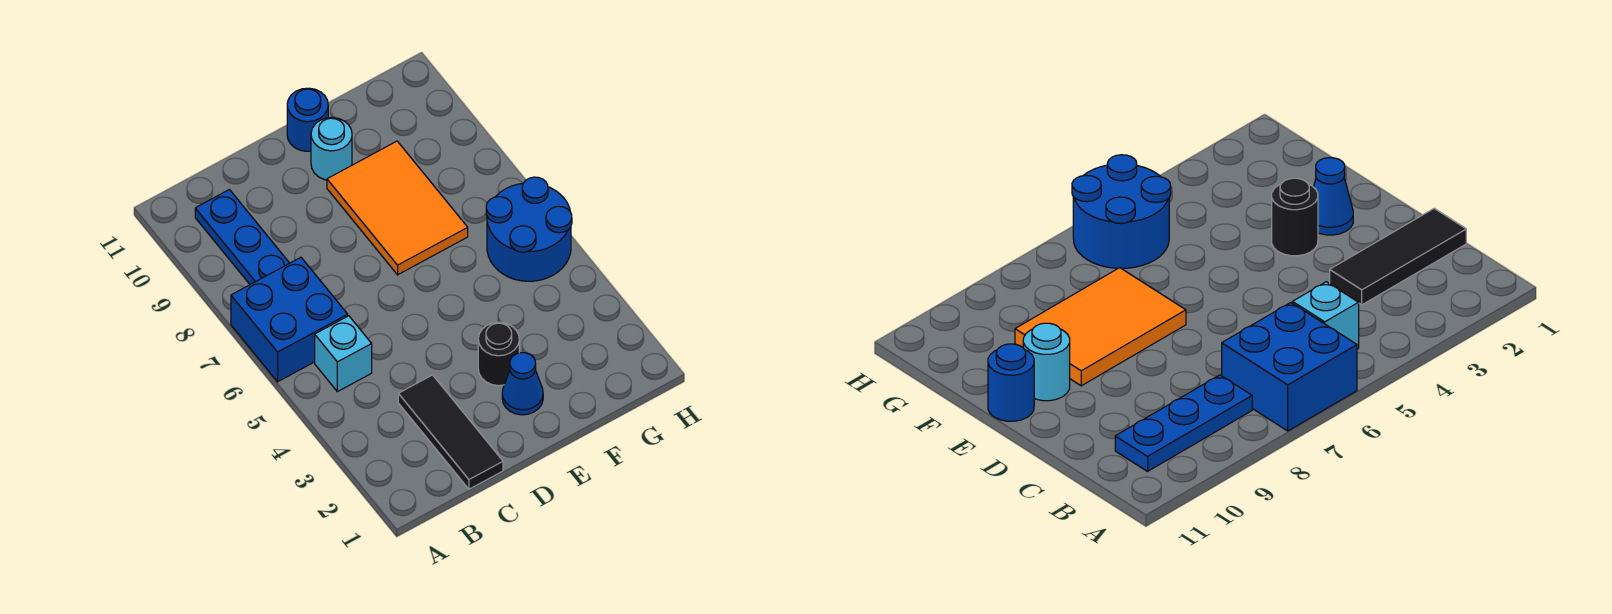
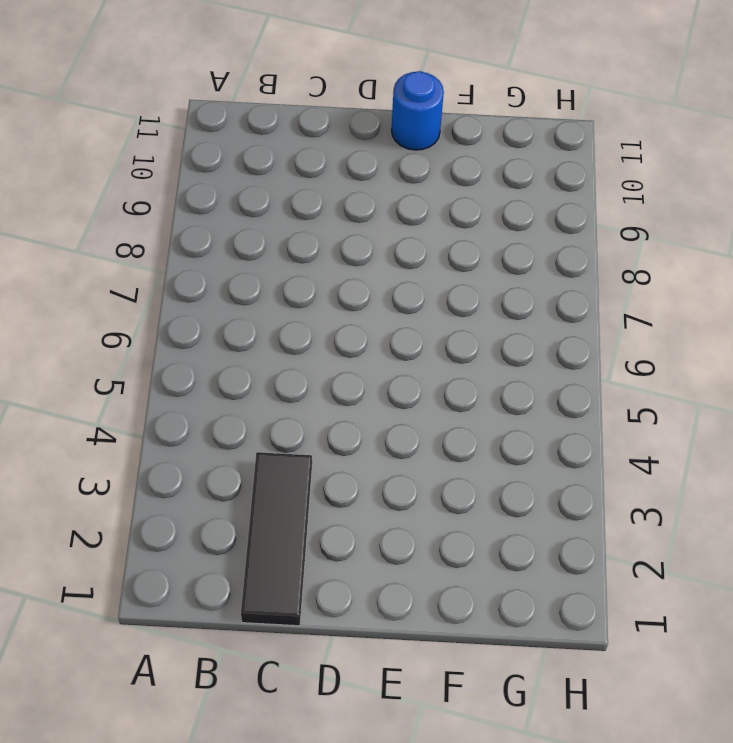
none -> blue 2x2 brick [231,257,348,382]
none -> cyan 1x1 brick [315,316,372,392]

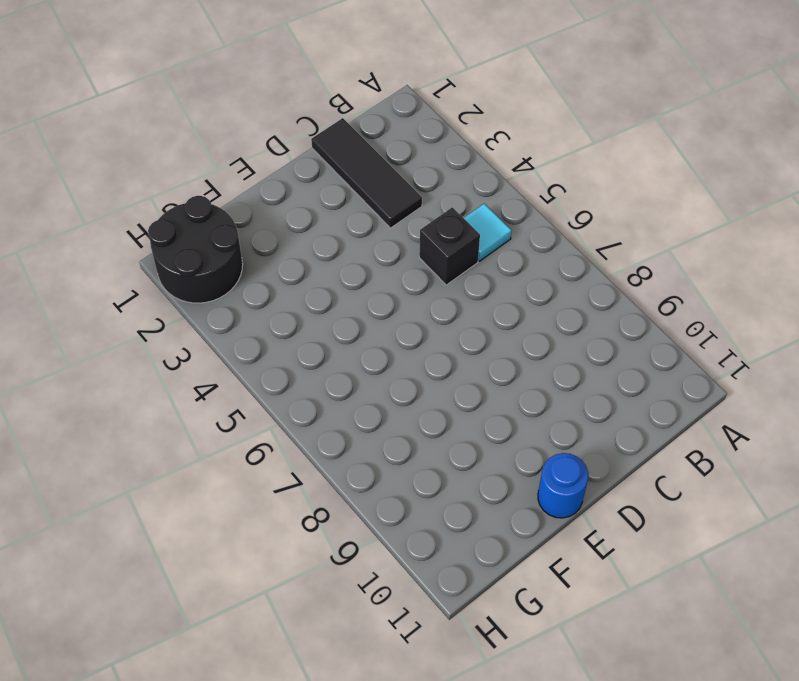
cyan 1x1 tile [464,204,512,261] -> cyan 1x1 brick [315,316,372,392]
black 1x1 brick [419,207,480,285] -> none
black 2x2 round brick [148,196,243,303] -> none
none -> blue 2x2 brick [231,257,348,382]
none -> blue 1x3 plate [195,190,289,284]

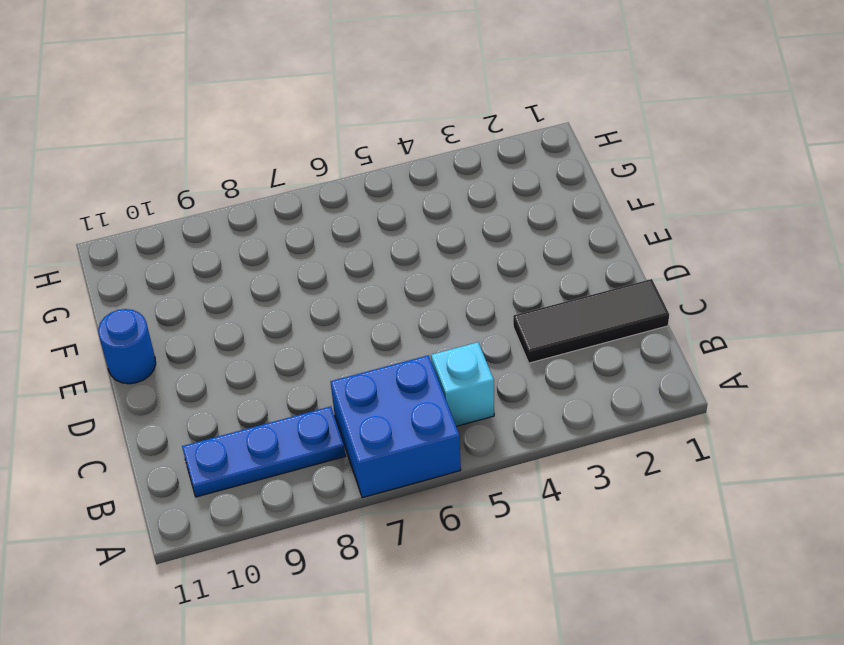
none -> blue 1x1 cone [502,353,543,415]
none -> black 1x1 round brick [478,322,519,386]

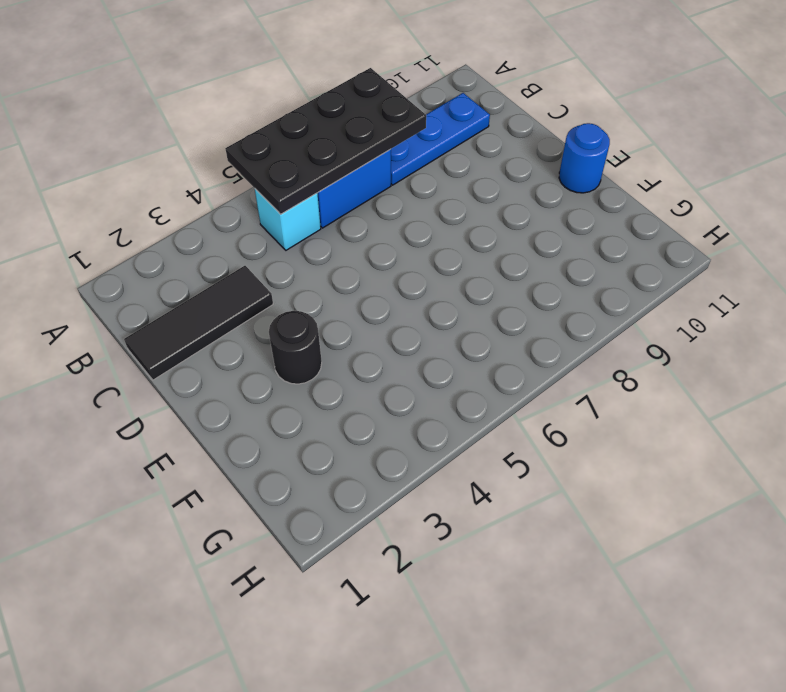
black 2x4 plate [225,68,426,214] -> none
none -> blue 1x1 cone [502,353,543,415]
none -> orange 2x3 tile [327,141,468,275]

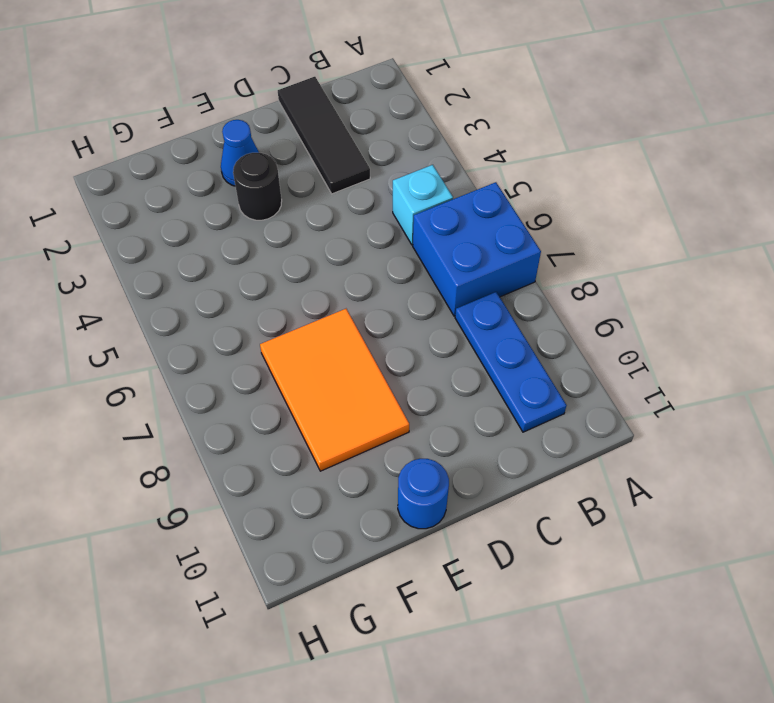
none -> cyan 1x1 round brick [311,118,352,180]
none -> blue 2x2 round brick [486,177,572,281]

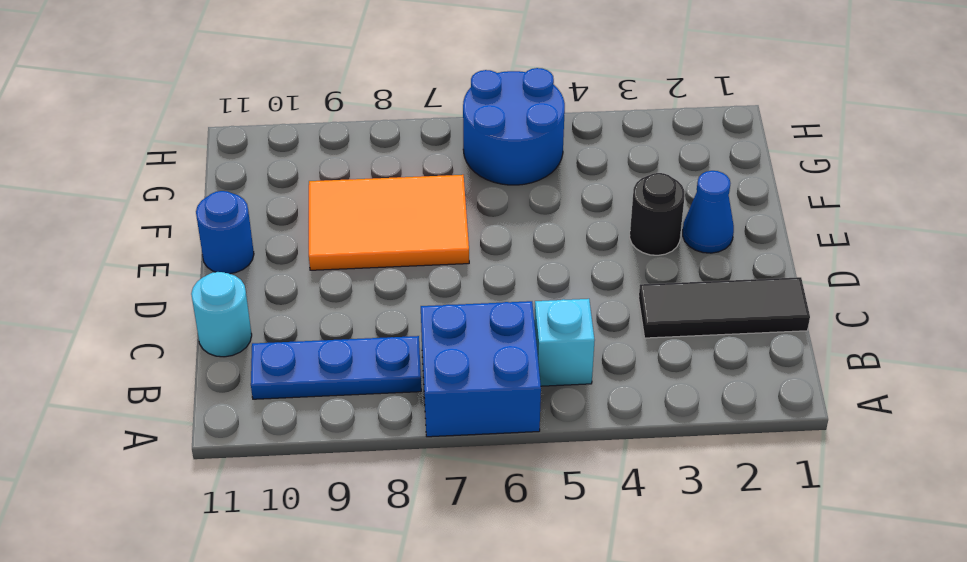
cyan 1x1 round brick [191,272,252,357] -> cyan 1x1 round brick moved to [311,118,352,180]

